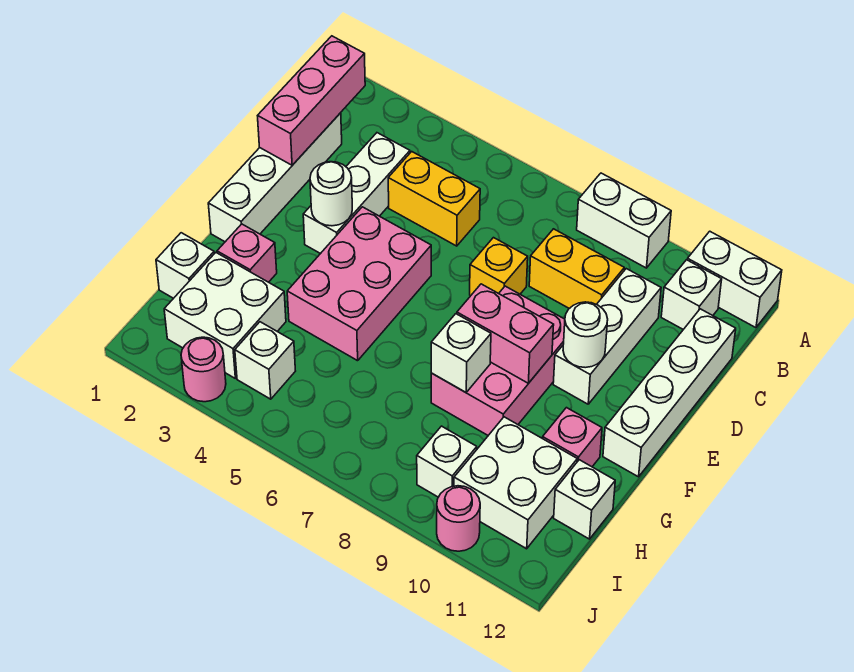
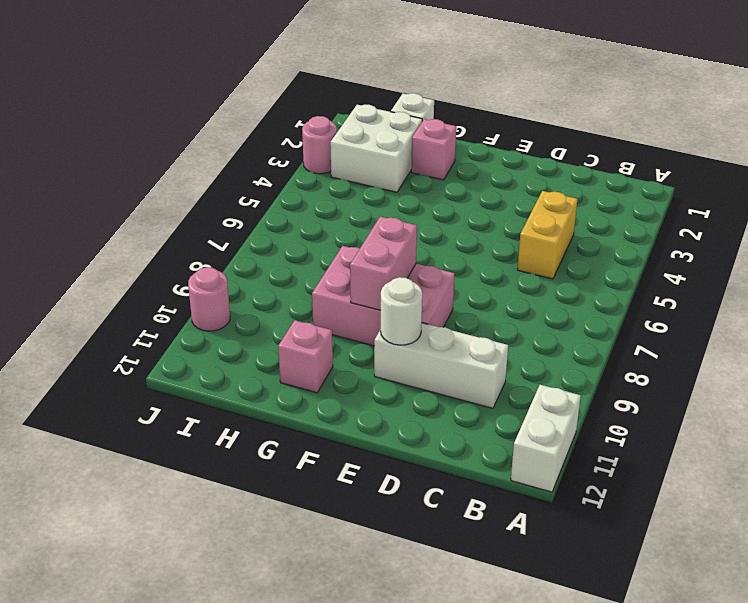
none -> white 1x2 brick [577,173,671,268]
none -> white 1x1 brick [661,260,722,330]
none -> white 1x4 brick [208,113,342,242]

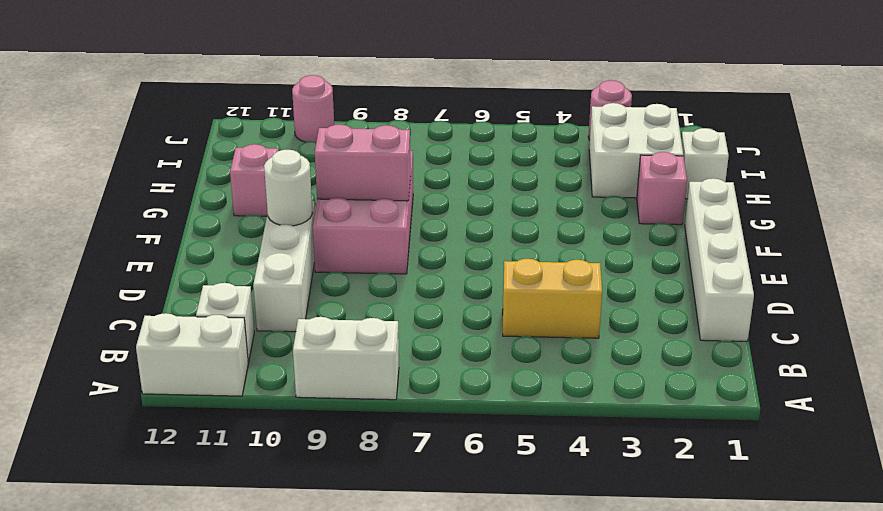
none -> white 1x3 brick [303,133,410,254]
none -> yellow 1x2 brick [529,229,624,309]
none -> white 1x4 brick [603,309,736,477]

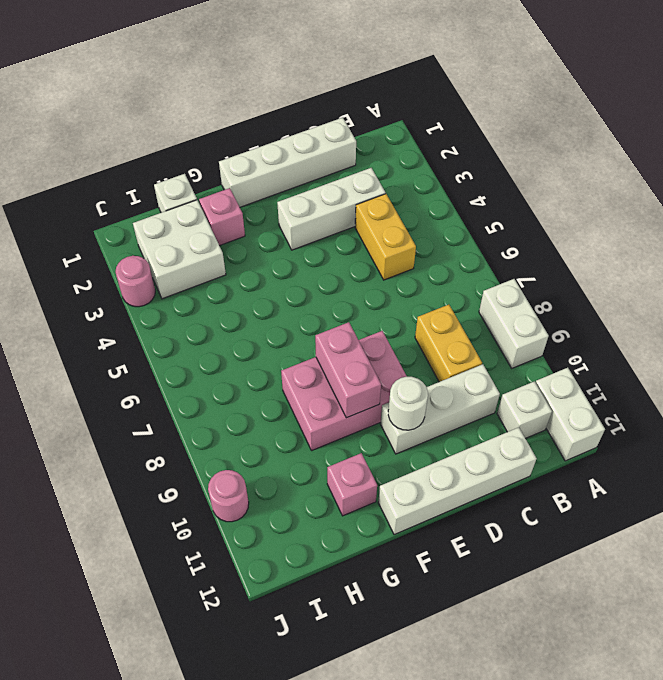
none -> yellow 1x1 brick [470,238,528,296]
none -> pink 2x3 brick [287,207,431,361]
none -> white 2x2 brick [454,417,577,549]

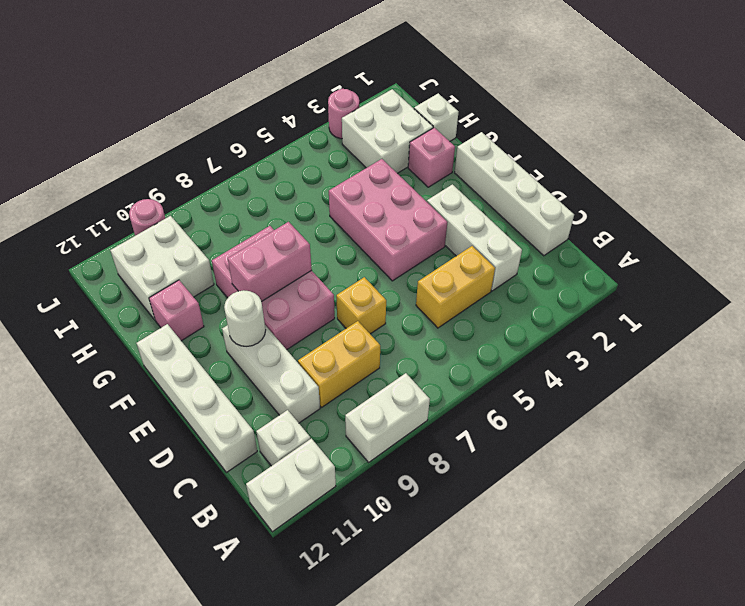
none -> white 1x1 brick [554,460,615,539]
none -> white 1x1 brick [235,322,295,399]
none -> white 1x1 brick [417,426,477,497]

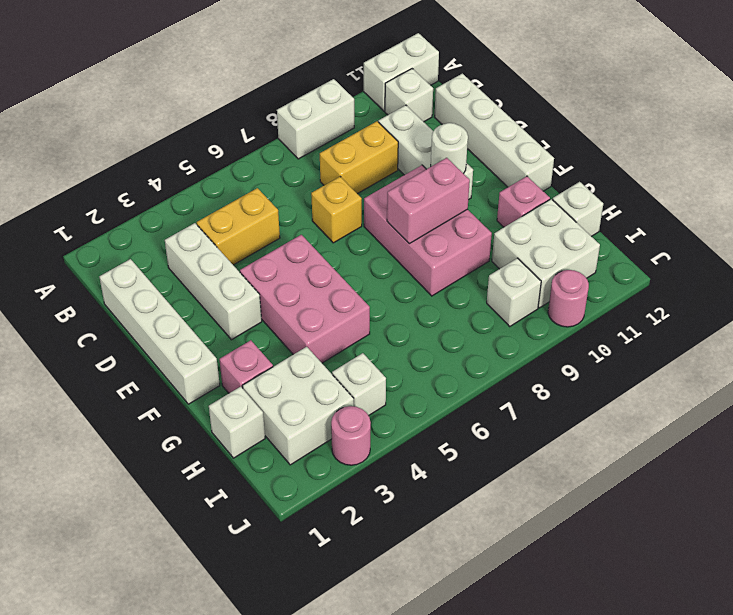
none -> pink 1x3 brick [258,36,365,165]
none -> white 1x1 round brick [310,162,352,226]
none -> white 1x1 brick [431,314,491,392]

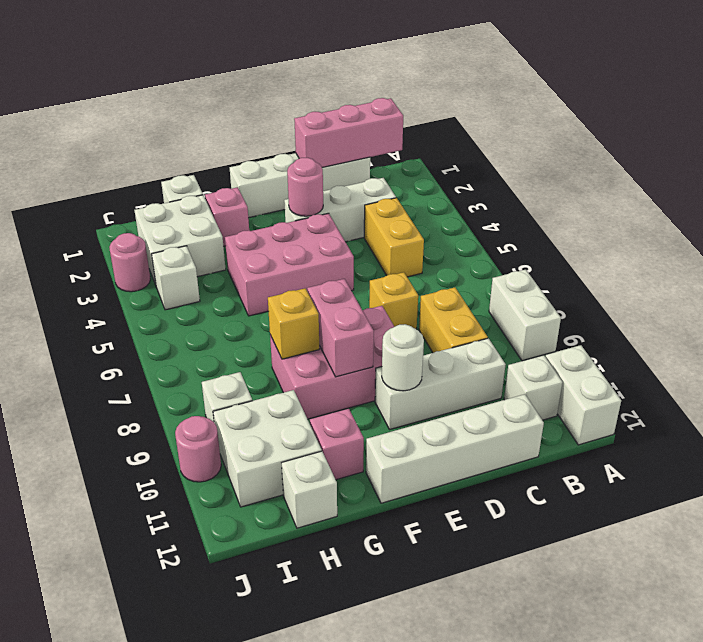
pink 1x1 round brick [287,158,323,216] -> white 1x1 round brick [310,162,352,226]
yellow 1x1 brick [268,288,319,359] -> white 1x1 brick [431,314,491,392]

